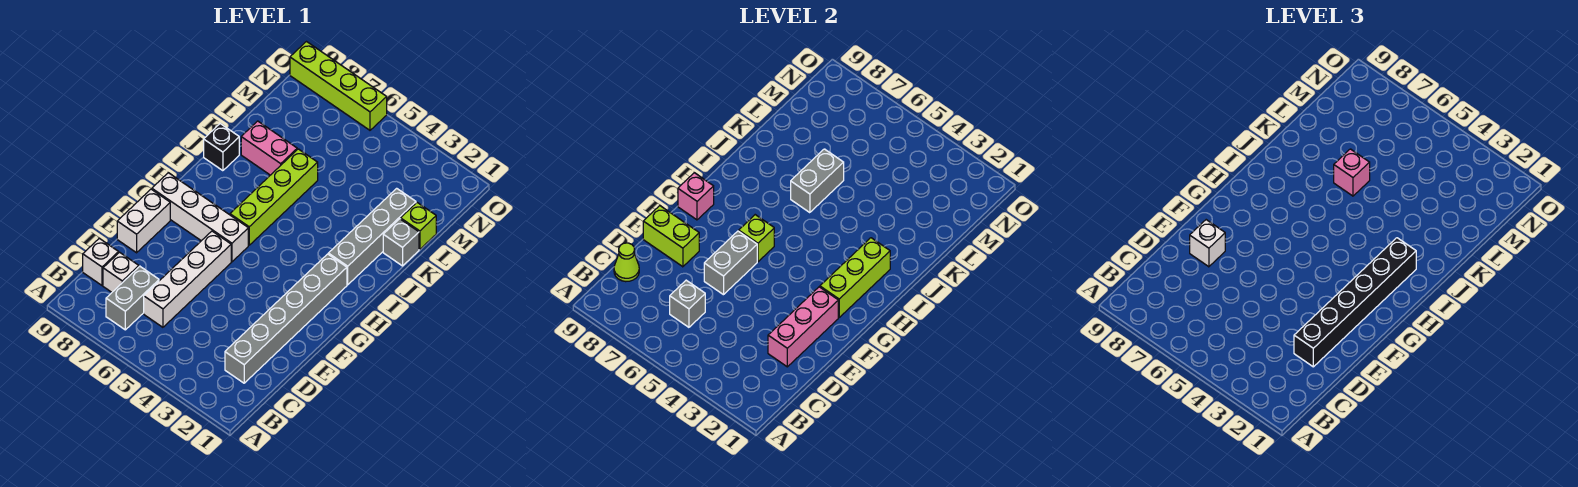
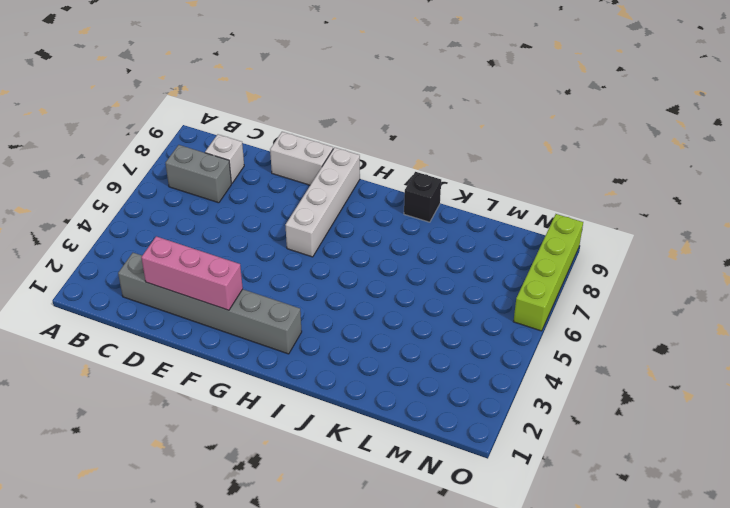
none -> white 1x4 brick [144,231,231,327]
none -> white 1x1 brick [83,238,119,285]
none -> lime 1x4 brick [230,149,318,245]

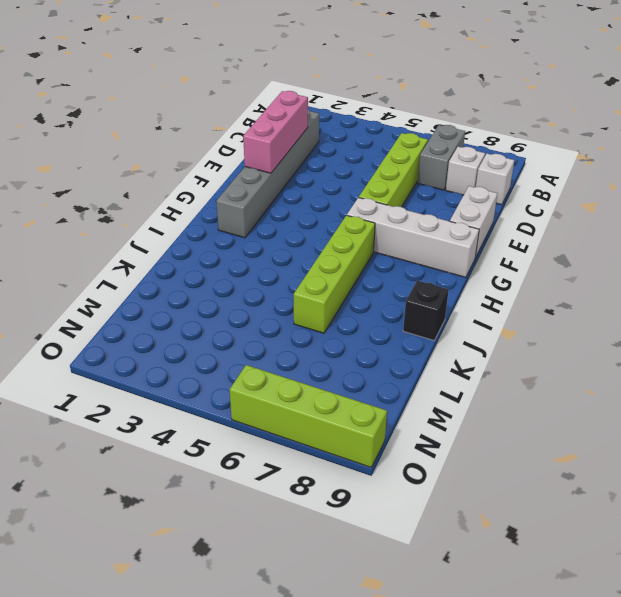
lime 1x4 brick [359,133,428,207] -> white 1x4 brick [144,231,231,327]
none -> grey 1x4 brick [328,188,416,285]
none -> grey 1x1 brick [383,219,419,266]
none -> pink 1x2 brick [241,121,297,175]

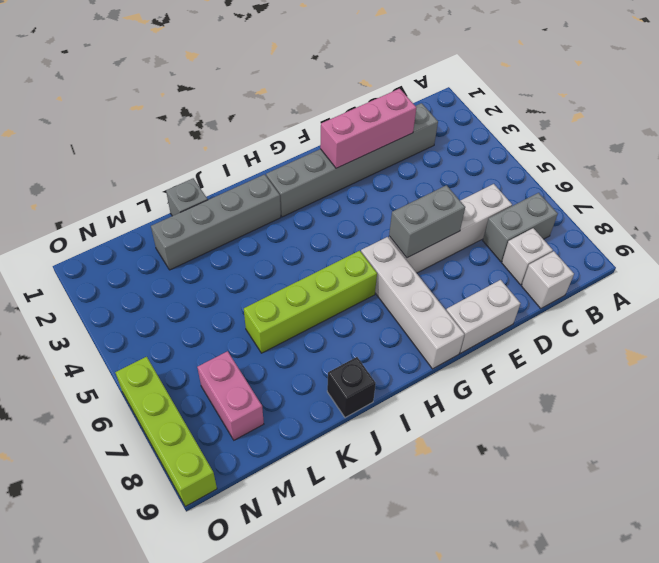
pink 1x2 brick [197,351,264,440] -> pink 1x2 brick moved to [241,121,297,175]
none -> lime 1x1 brick [401,203,436,250]
none -> grey 1x1 brick [670,280,705,327]
none -> lime 1x1 cone [614,243,639,282]

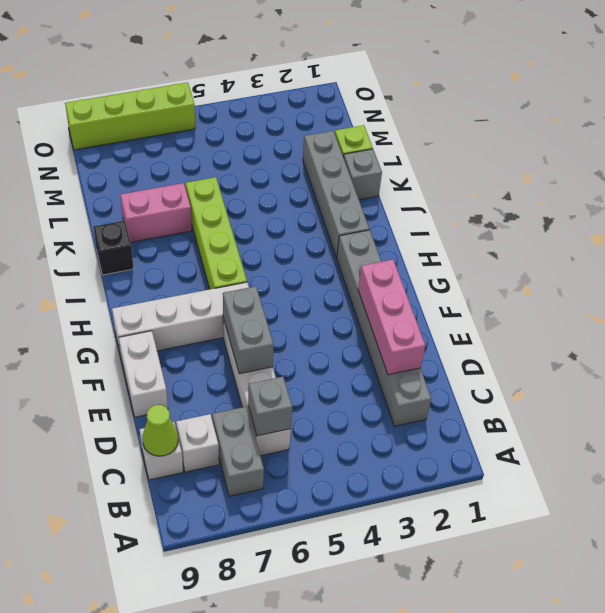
none -> lime 1x2 brick [643,206,699,267]
none -> lime 1x3 brick [820,238,890,317]
none -> lime 1x1 brick [739,215,774,262]

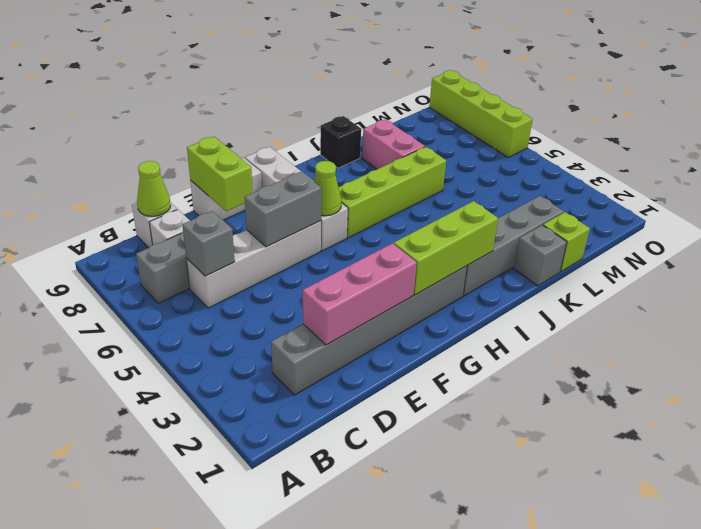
lime 1x1 cone [314,161,341,216] -> lime 1x1 brick [739,215,774,262]
none -> pink 1x1 brick [678,173,714,220]
none -> grey 1x2 brick [791,149,844,213]
none -> black 1x6 brick [1294,238,1416,367]

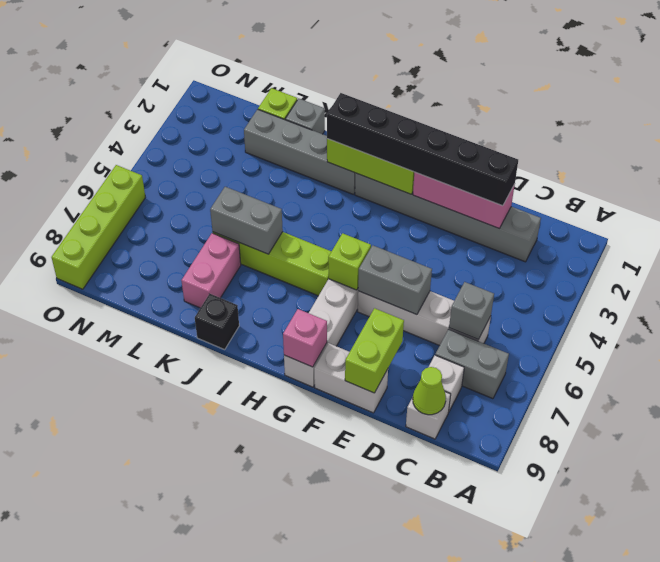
none -> white 1x1 brick [1190,220,1225,267]
none -> pink 1x1 brick [1334,149,1370,196]

